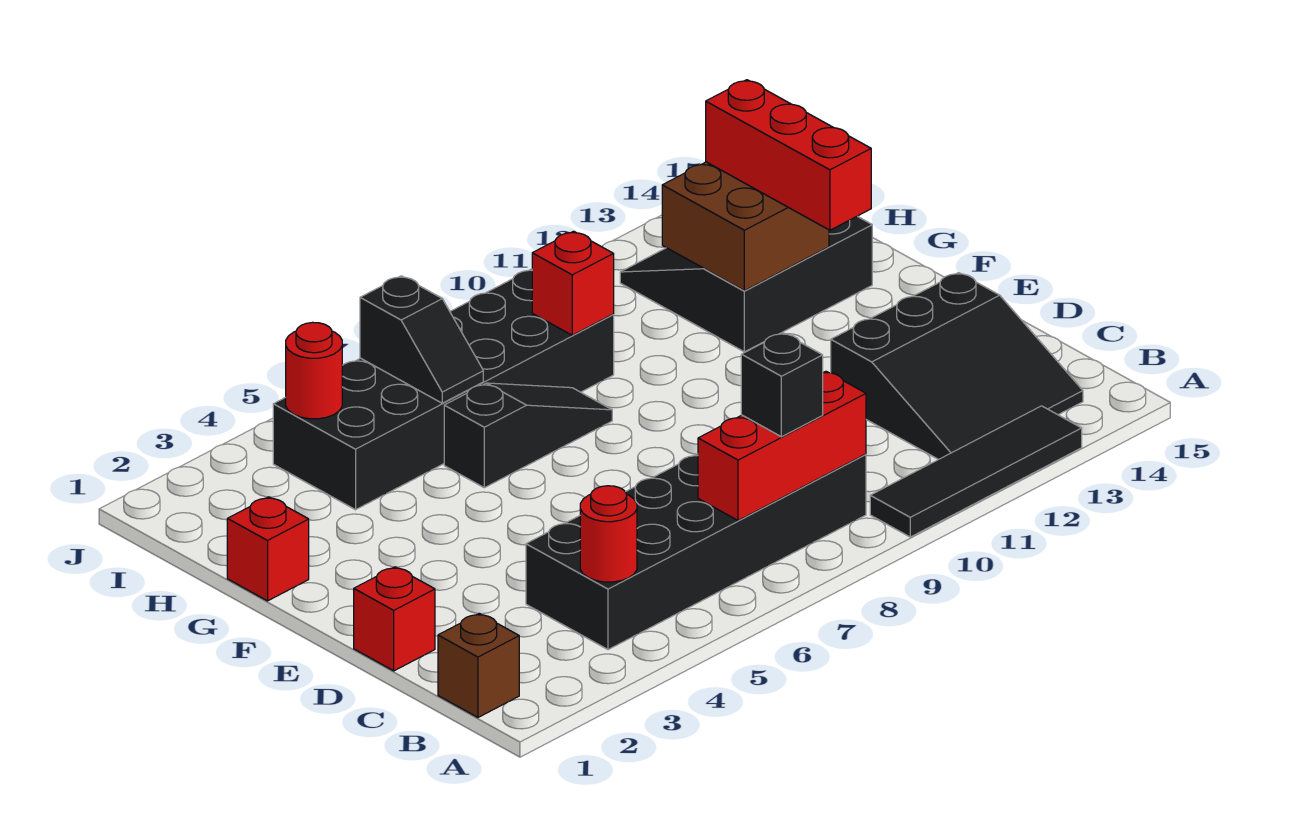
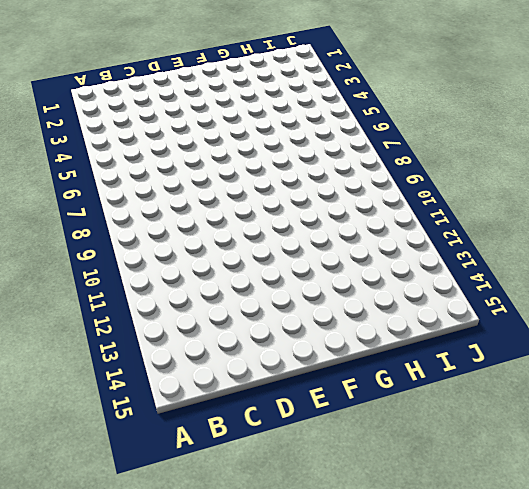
none -> black 1x4 tile [870,406,1082,537]
none -> brown 1x1 brick [438,613,519,717]
none -> black 2x6 brick [526,454,866,650]

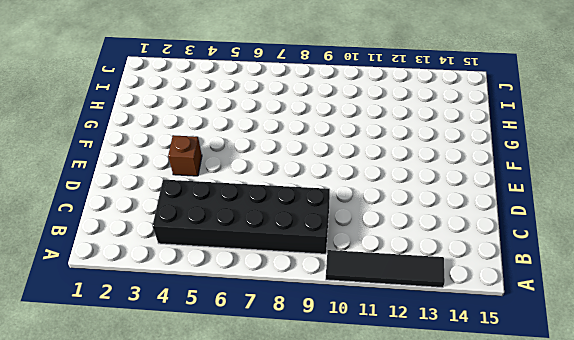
brown 1x1 brick [168,135,202,176] -> brown 1x1 brick moved to [438,613,519,717]
none -> black 3x3 slope [831,273,1083,460]
none -> red 1x1 brick [354,567,435,671]
none -> red 1x1 brick [227,497,309,601]

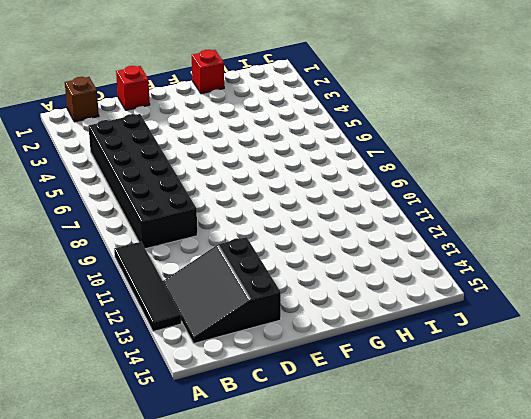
none -> black 1x3 slope [444,383,612,488]
none -> black 3x3 slope [620,216,872,352]
none -> black 2x6 brick [273,269,614,510]

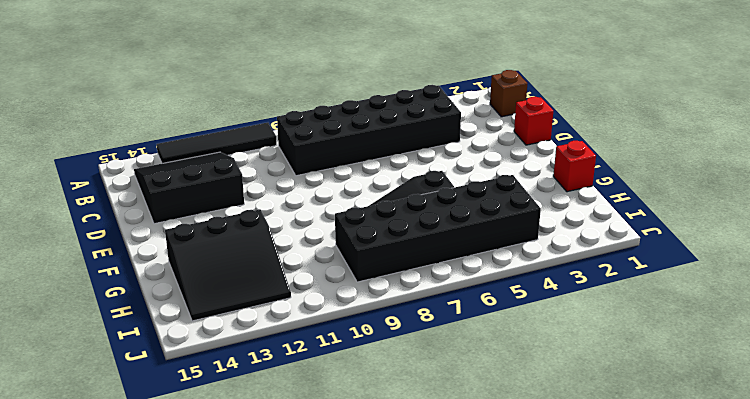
none -> red 1x1 round brick [580,486,637,582]
none -> red 1x3 brick [698,371,866,521]
none -> brown 2x2 brick [662,162,829,291]

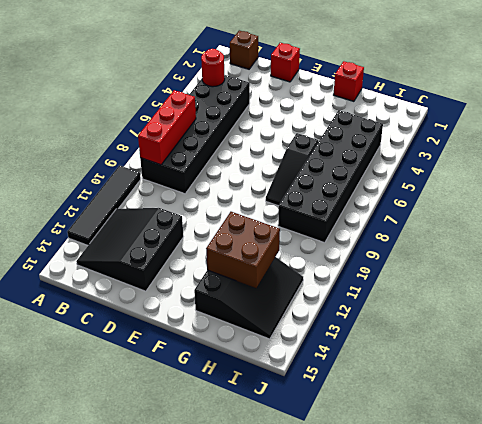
none -> black 1x2 slope [360,276,483,403]
none -> red 1x1 brick [532,231,614,335]
none -> red 1x1 round brick [286,322,342,419]

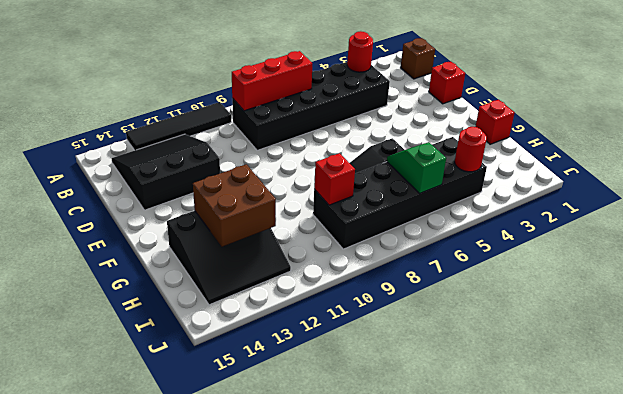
green 1x2 slope [387,142,446,193] -> black 1x2 slope [360,276,483,403]
none -> black 1x1 brick [741,333,823,437]
none -> red 1x3 brick [706,80,871,230]

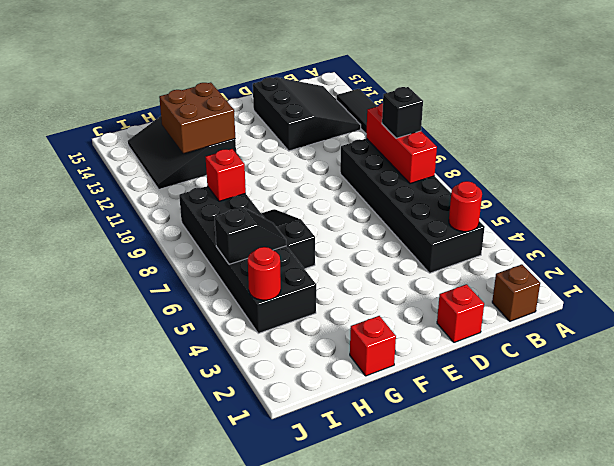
none -> red 1x3 brick [706,80,871,230]

